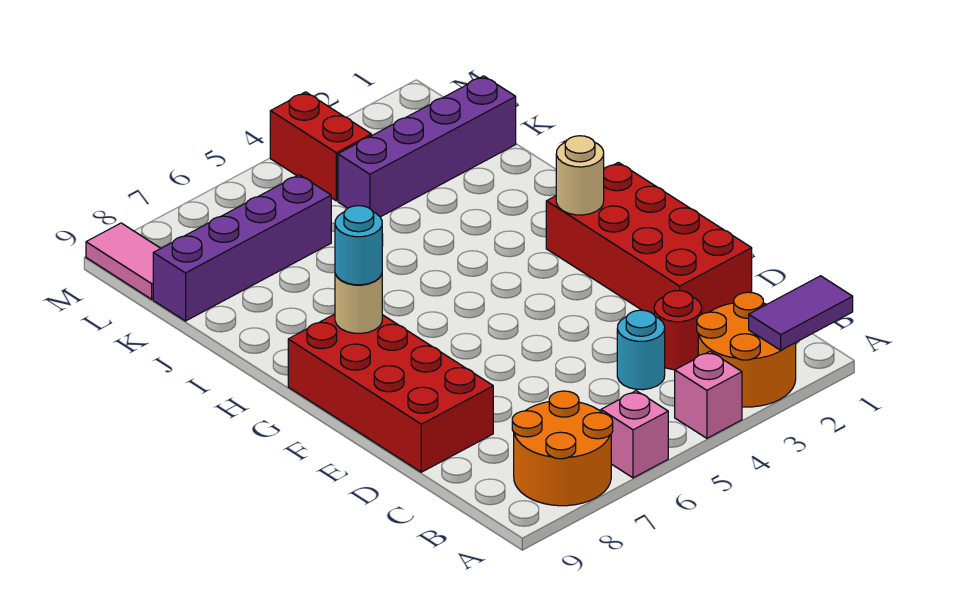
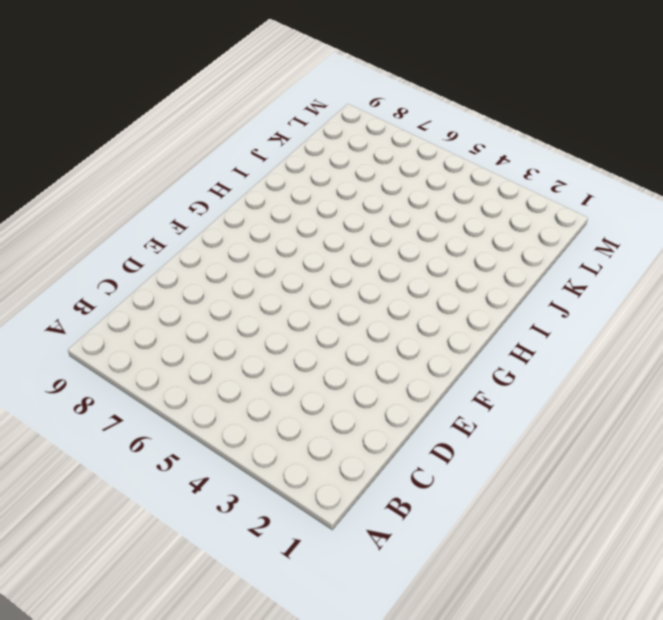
none -> orange 2x2 round brick [697,292,796,407]
none -> pink 1x1 brick [675,351,742,438]
none -> pink 1x1 brick [601,391,668,478]

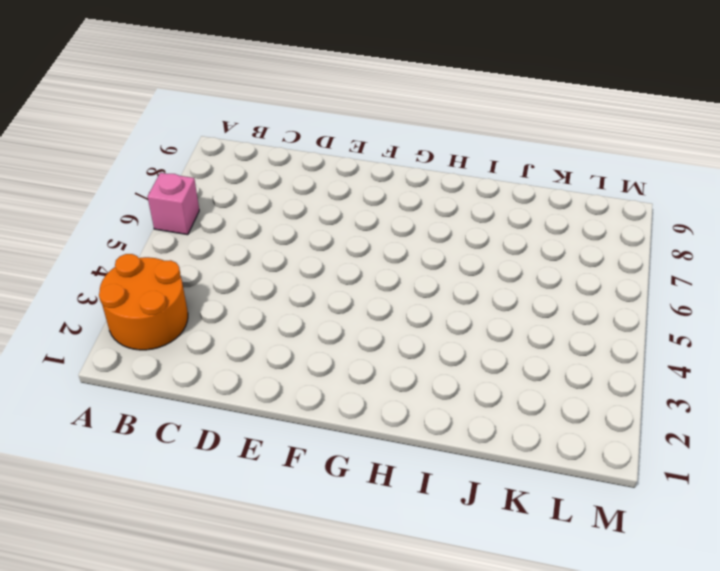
none -> pink 1x1 brick [675,351,742,438]
none -> orange 2x2 round brick [512,391,613,506]
none -> red 1x1 round brick [654,291,702,370]

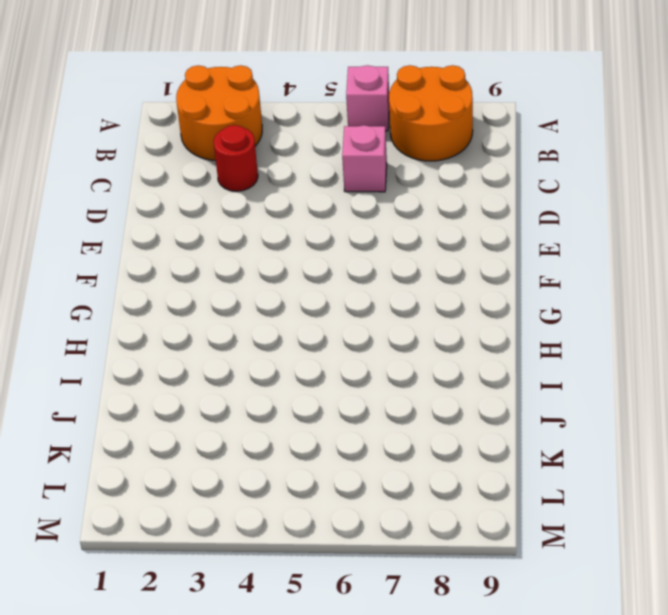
pink 1x1 brick [342,125,387,192] -> pink 1x1 brick moved to [675,351,742,438]
none -> cyan 1x1 round brick [617,310,665,390]
none -> red 2x4 brick [546,162,752,314]
none -> red 2x4 brick [288,314,493,472]

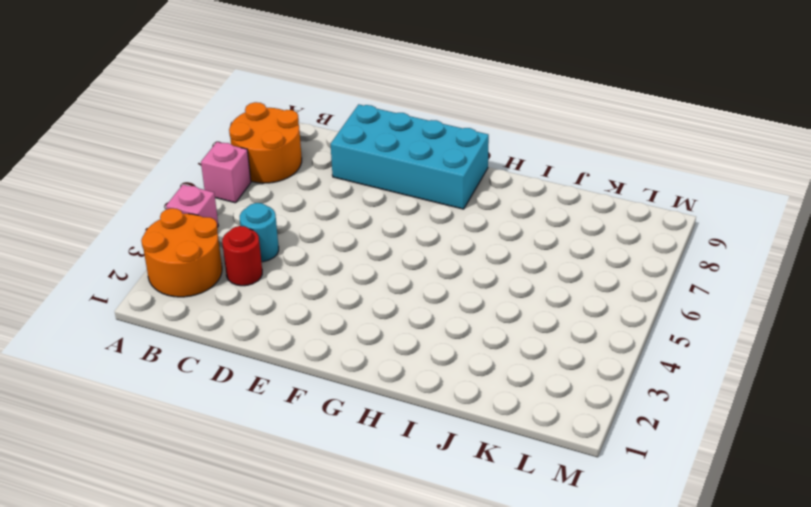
cyan 2x4 brick [331,104,489,209] -> red 2x4 brick [288,314,493,472]
none -> red 2x4 brick [546,162,752,314]
none -> purple 1x4 brick [338,76,516,217]
none -> purple 1x4 brick [153,175,331,321]

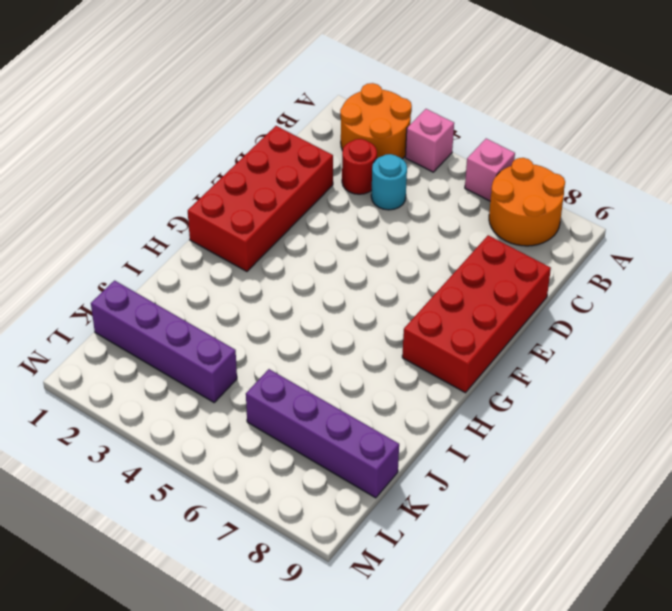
none -> red 1x2 brick [270,92,371,201]
none -> pink 1x2 tile [86,223,161,299]
none -> purple 1x2 tile [749,276,853,350]

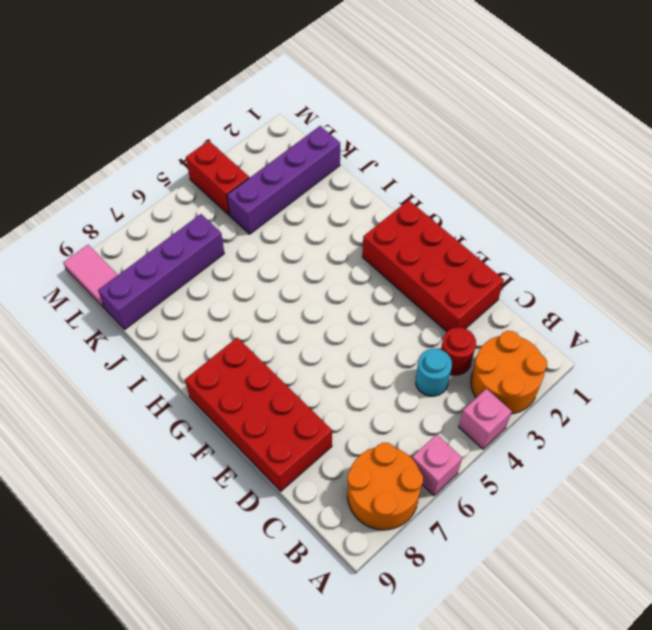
none -> purple 1x2 tile [749,276,853,350]
none -> tan 1x1 round brick [556,136,604,215]
none -> tan 1x1 round brick [335,274,382,333]

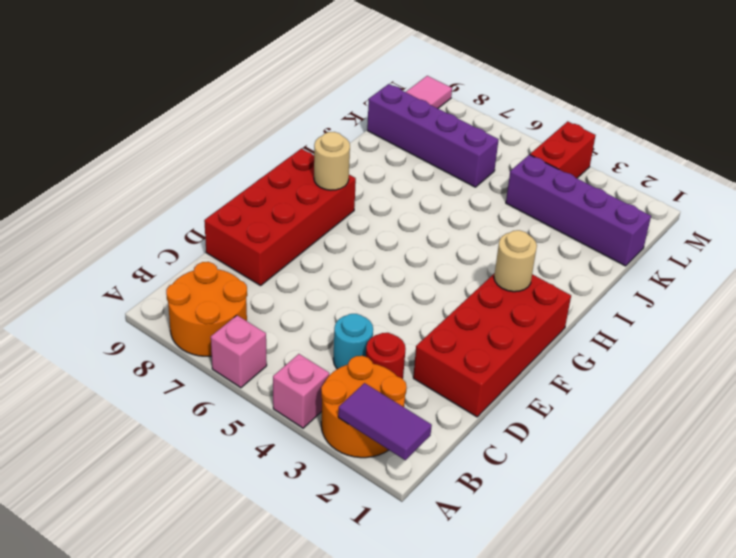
none -> cyan 1x1 round brick [335,206,382,285]

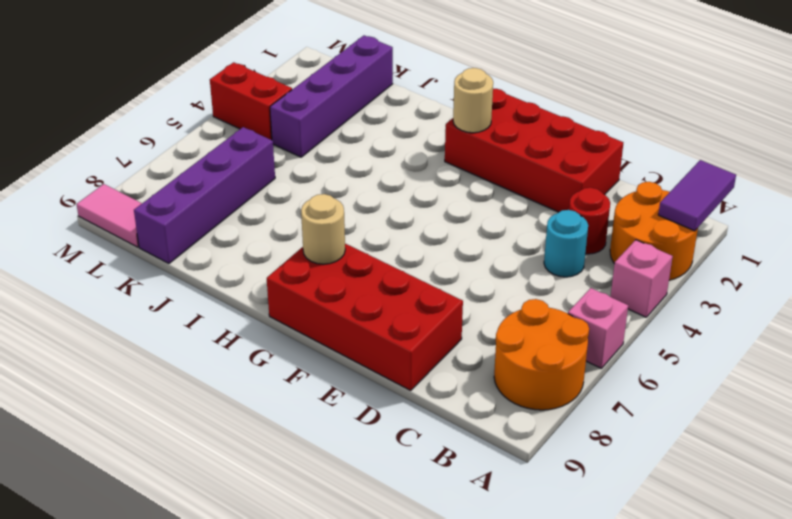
none -> cyan 1x1 round brick [335,206,382,285]

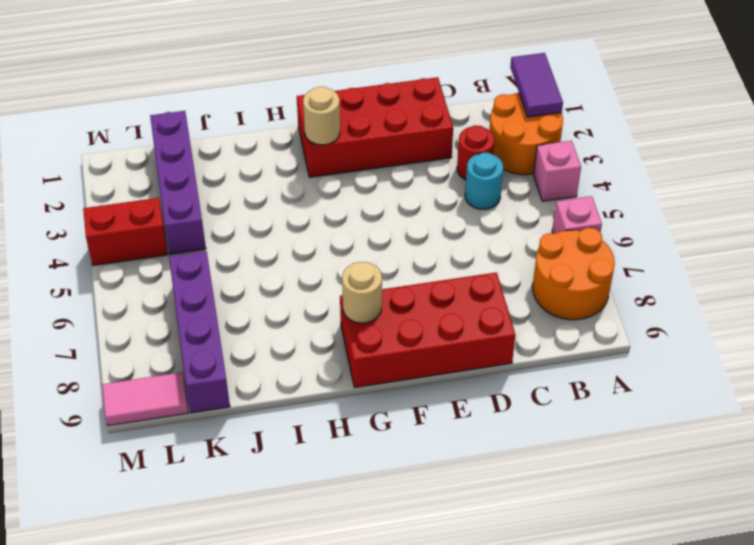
none -> cyan 1x1 round brick [335,206,382,285]

